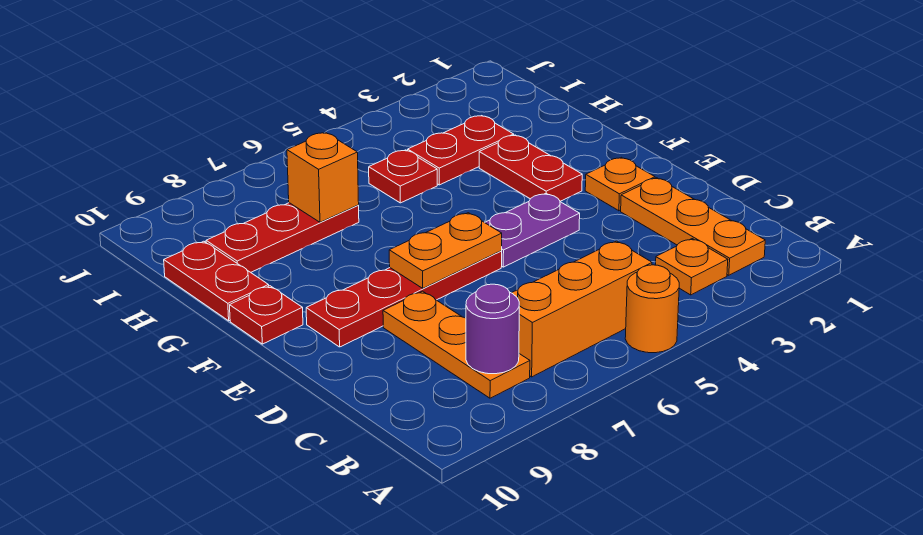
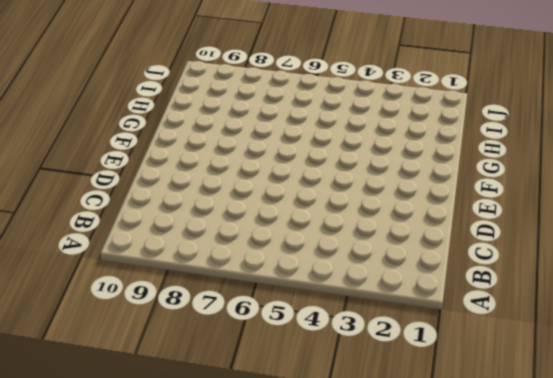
none -> orange 1x1 round brick [625,265,679,353]
none -> orange 1x3 plate [621,178,765,275]
none -> orange 1x1 plate [656,239,728,295]

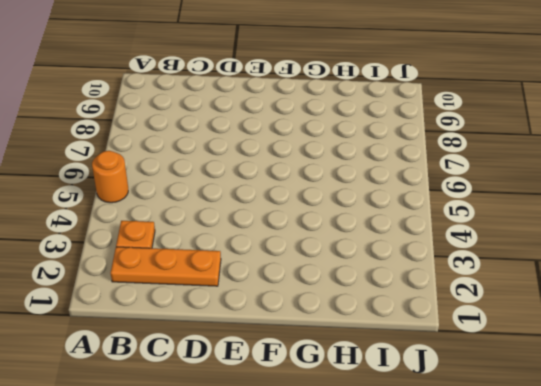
none -> orange 1x3 brick [512,241,652,377]
none -> orange 1x3 plate [383,291,530,398]
none -> orange 1x1 plate [585,157,655,211]

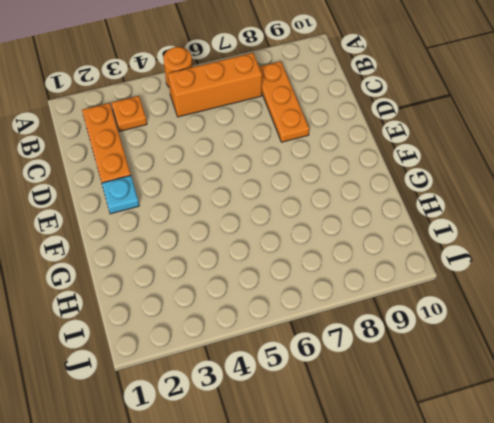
cyan 1x1 plate [102,176,139,214] -> orange 1x1 plate [585,157,655,211]
none -> purple 1x2 plate [485,193,580,267]
none -> red 1x4 plate [306,251,502,347]
none -> red 1x2 plate [479,135,582,201]

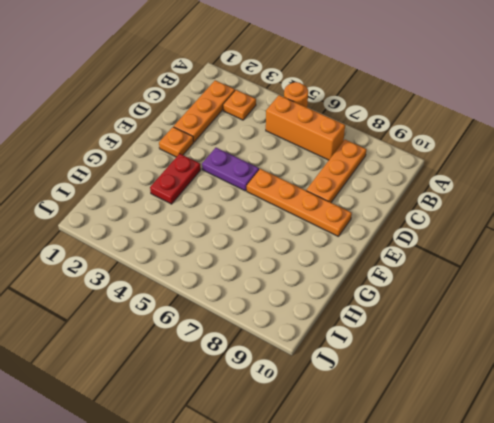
orange 1x4 plate [247,169,352,236] -> red 1x4 plate [306,251,502,347]
none -> red 1x1 plate [230,286,303,344]
none -> red 1x2 plate [164,241,269,321]
none -> red 1x2 plate [408,116,514,185]

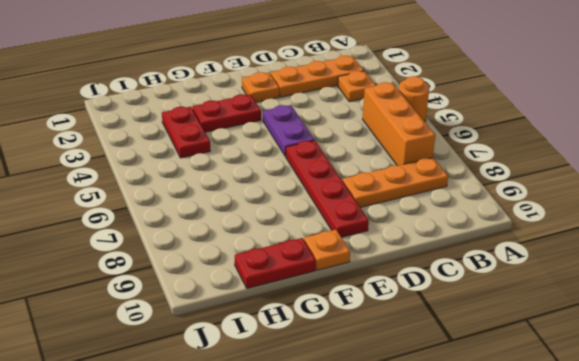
orange 1x1 plate [304,230,350,270] -> red 1x1 plate [230,286,303,344]
none -> red 1x1 plate [369,150,437,203]
none -> red 1x3 plate [206,203,359,272]
none -> purple 1x1 round brick [466,284,519,374]

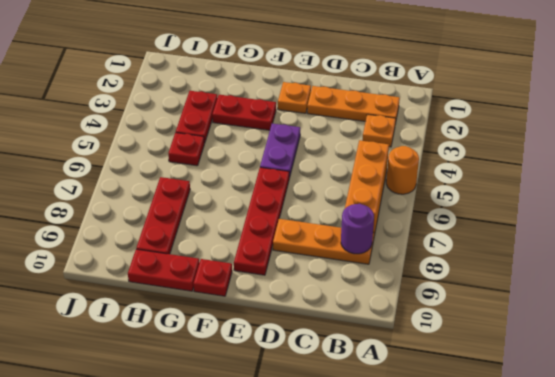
none -> orange 1x2 plate [389,213,502,288]
none -> orange 1x1 brick [287,133,359,222]

